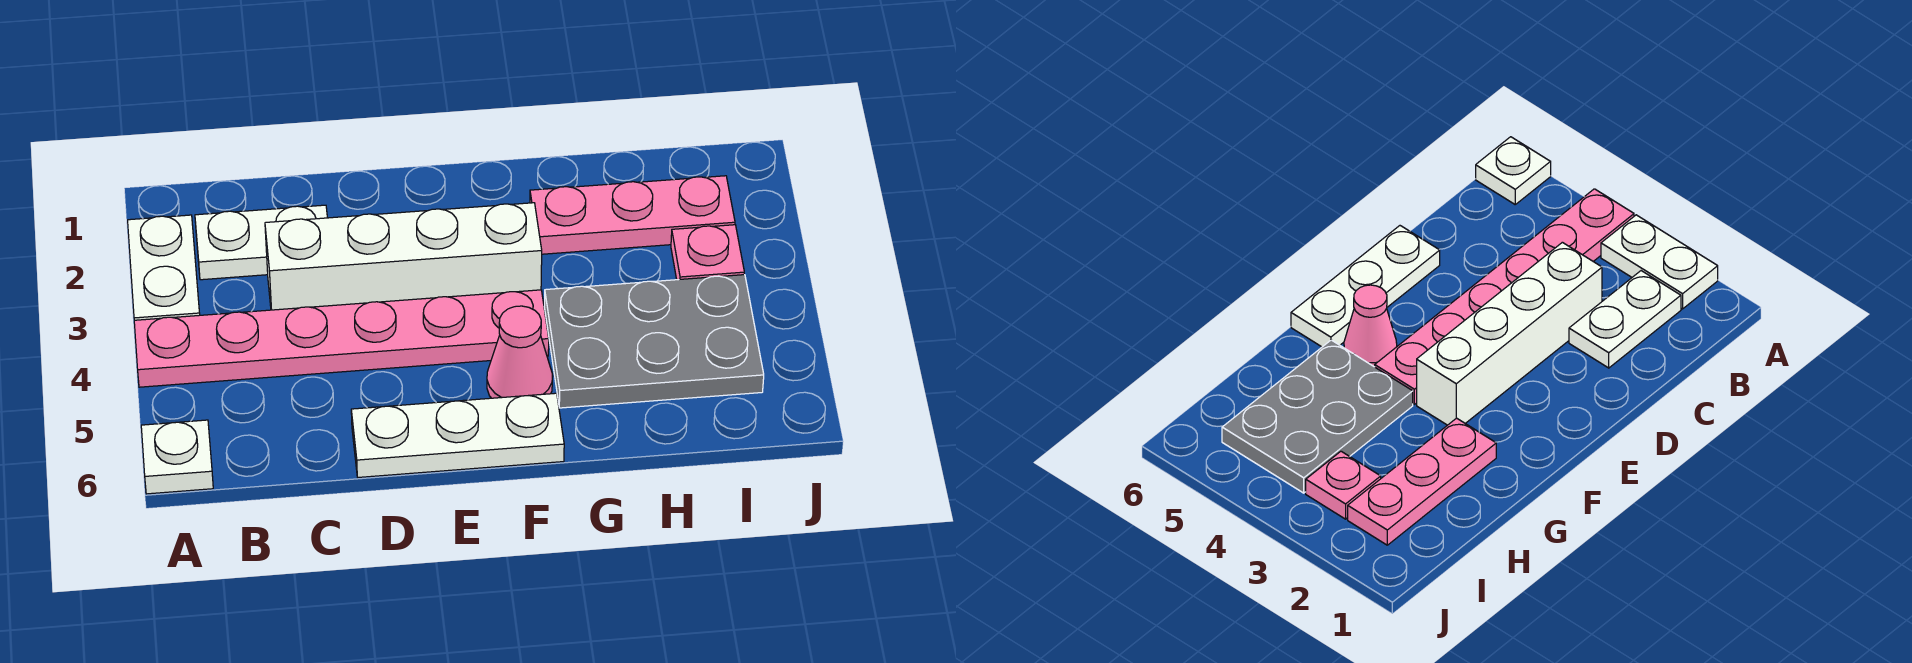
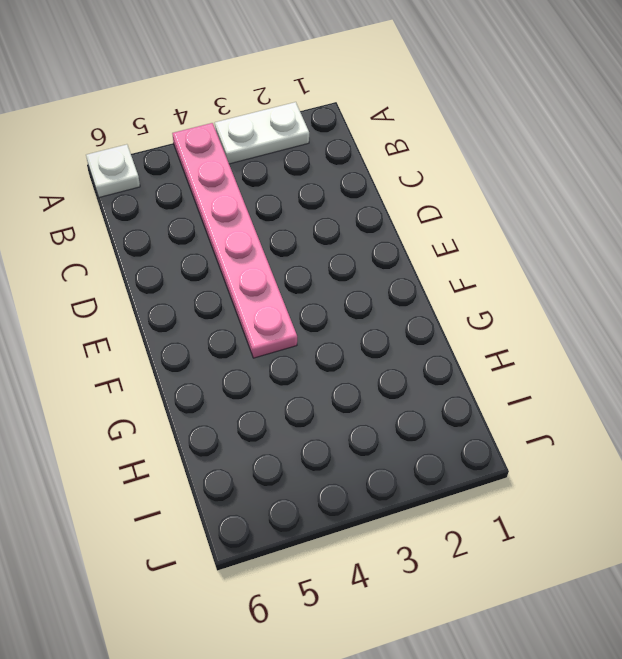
none -> white 1x2 plate [195,205,327,280]
none -> white 1x4 brick [265,203,542,310]

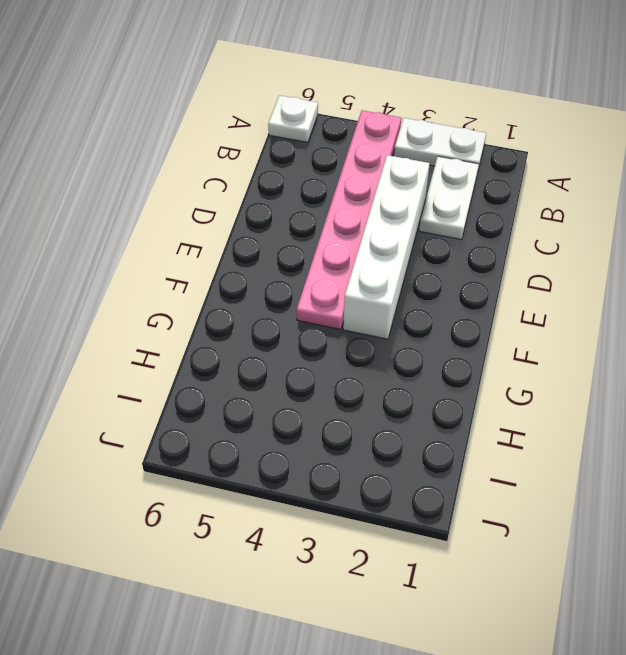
none -> white 1x3 plate [351,393,564,477]
none -> pink 1x1 cone [487,306,553,398]

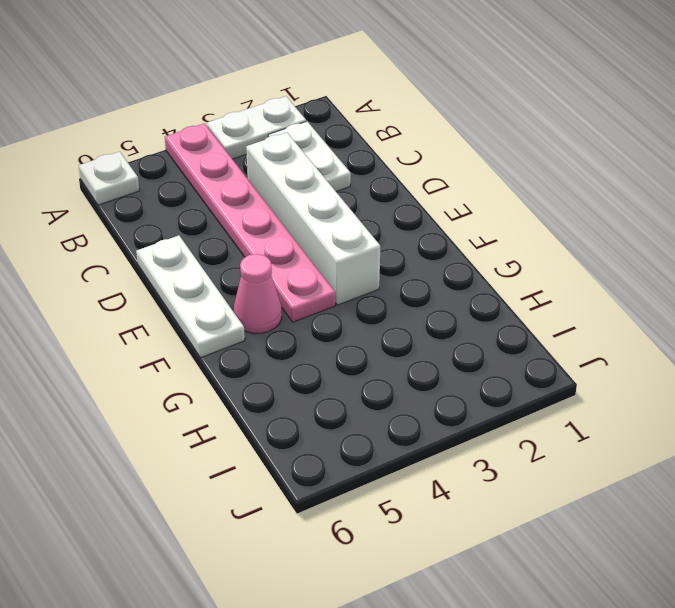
none -> pink 1x3 plate [530,176,735,254]
none -> grey 2x3 plate [544,275,764,408]

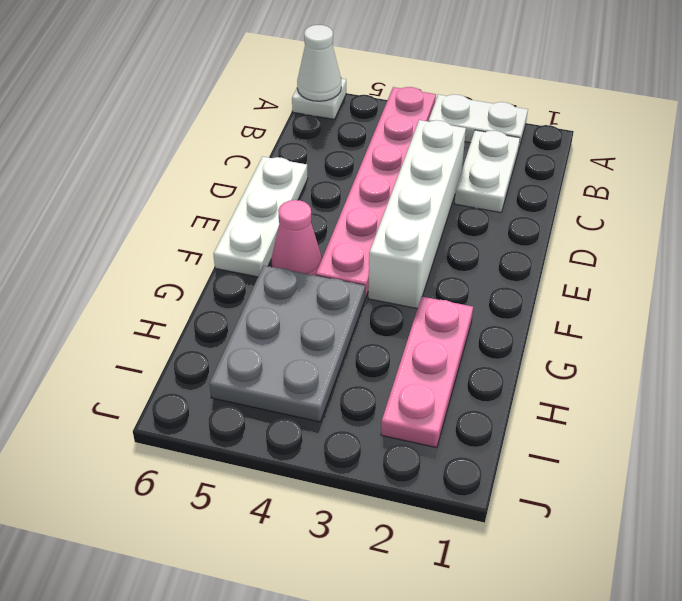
white 1x1 cone [297,25,341,101] -> none
none -> pink 1x1 plate [671,225,744,280]

